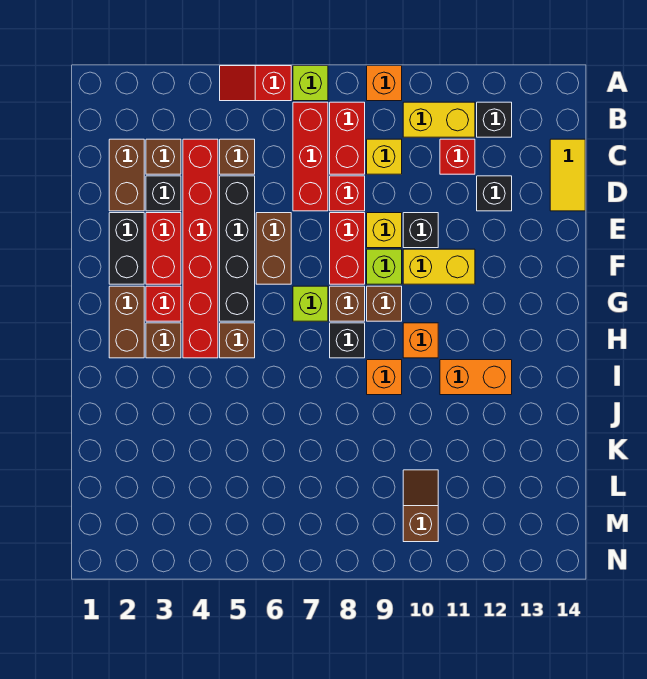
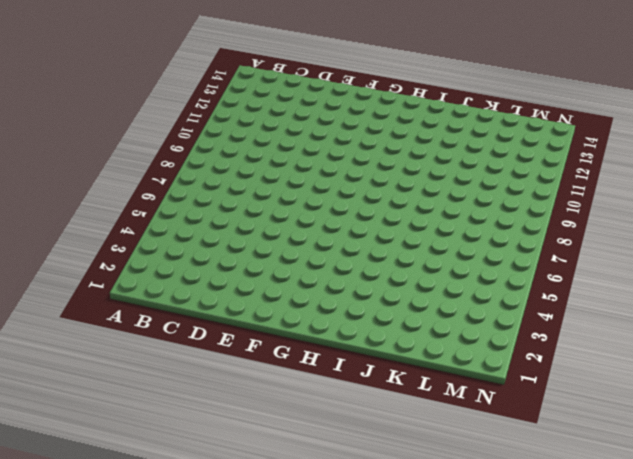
none -> red 1x2 slope [220,66,291,101]
none -> lime 1x1 brick [293,66,328,101]
none -> orange 1x1 brick [367,66,402,101]
none -> red 1x3 brick [293,102,328,211]

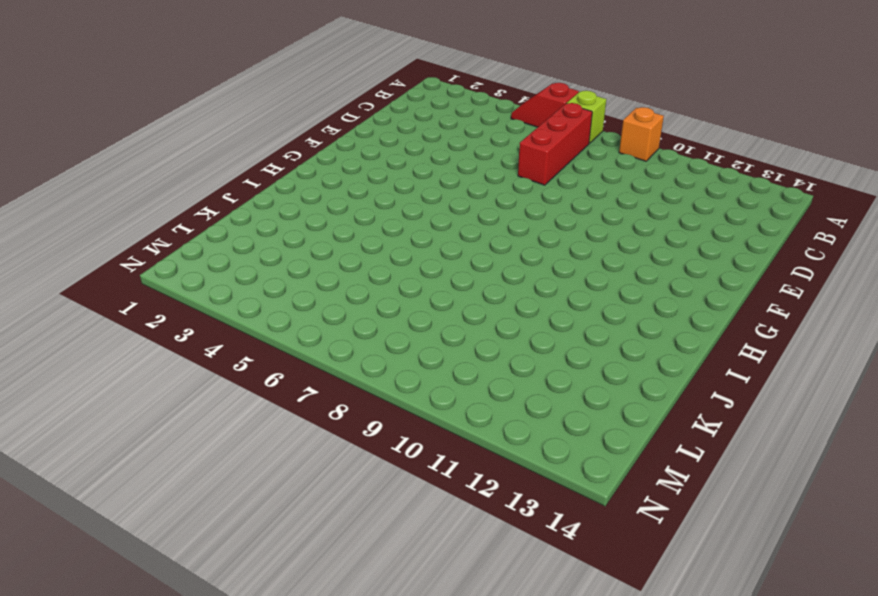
none -> red 1x2 brick [330,102,365,174]
none -> yellow 1x2 brick [403,102,475,137]
none -> black 1x1 brick [477,102,512,137]
none -> brown 1x2 brick [109,139,144,211]

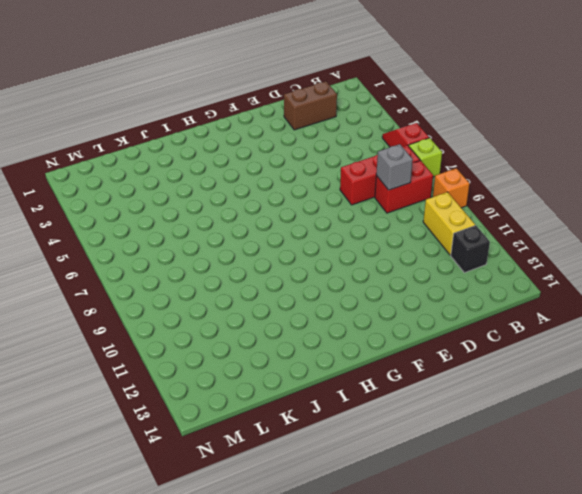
grey 1x1 brick [376,144,413,190] -> none
none -> brown 1x1 brick [146,139,181,174]
none -> red 1x6 brick [183,139,218,358]
none -> brown 1x1 brick [220,139,255,174]
none -> yellow 1x1 brick [367,139,402,174]

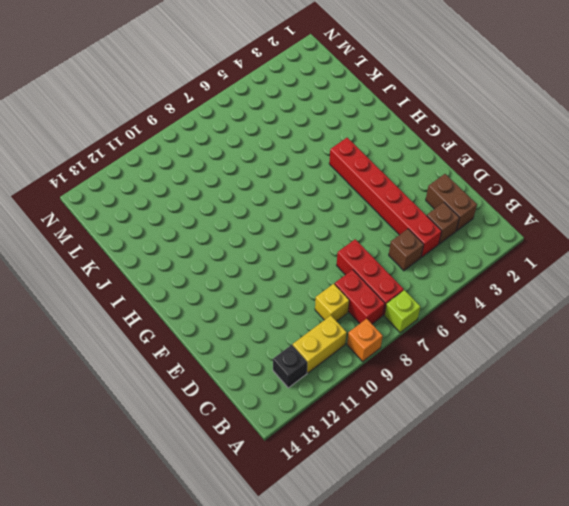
none -> red 1x2 slope [220,66,291,101]
none -> red 1x1 brick [440,139,475,174]
none -> yellow 1x2 tile [550,139,585,211]
none -> black 1x1 brick [146,176,181,211]

